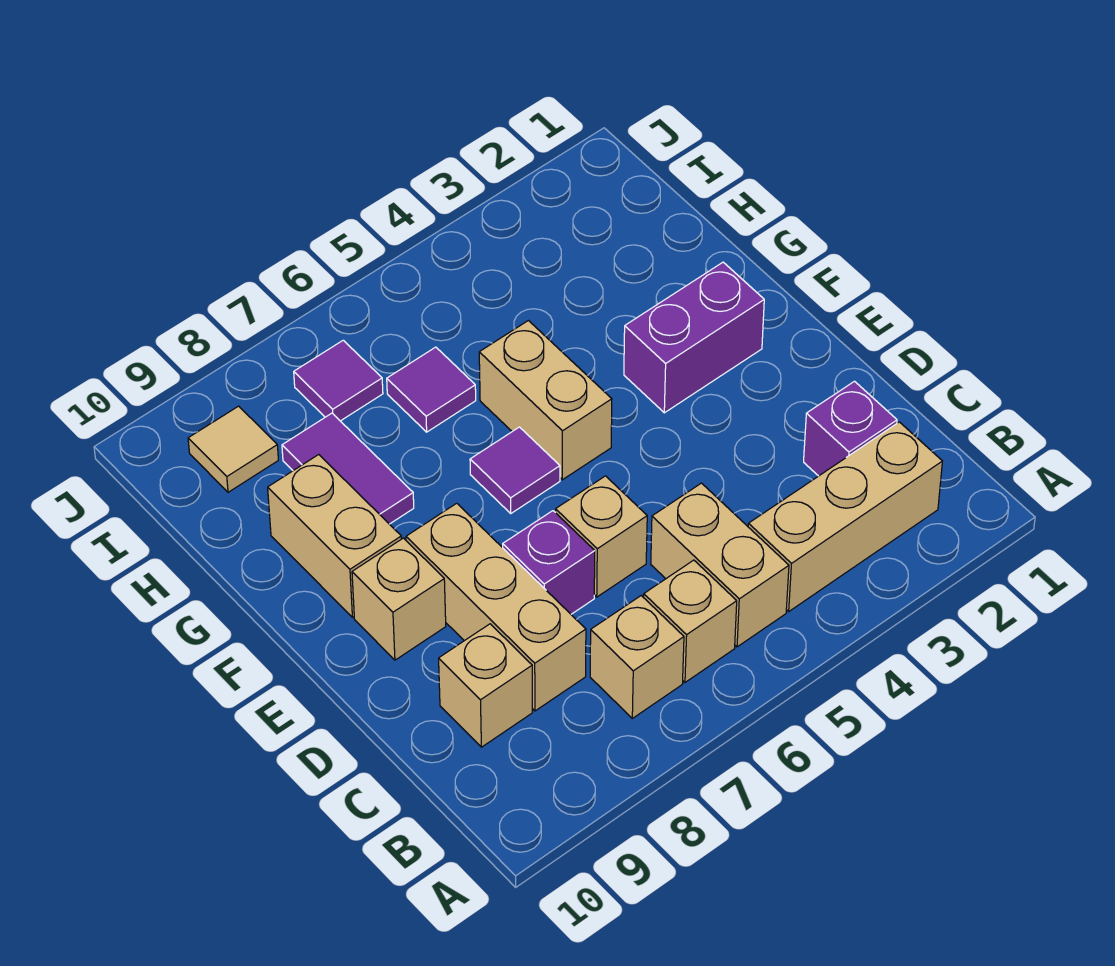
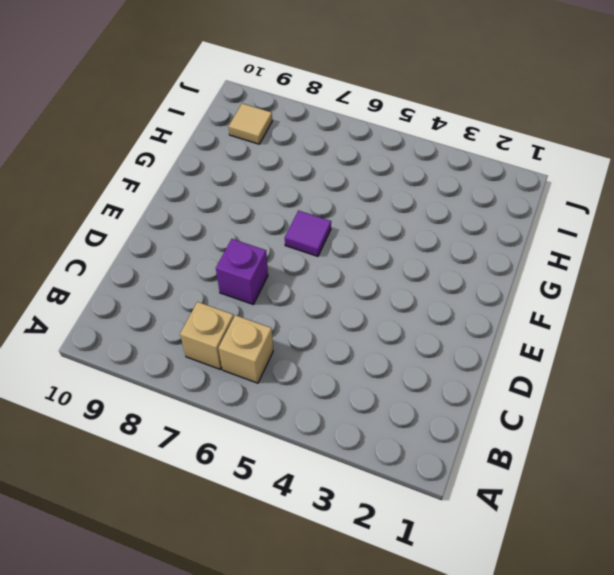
none -> tan 1x3 brick [748,422,942,611]
none -> tan 1x2 brick [651,483,789,647]
none -> purple 1x1 brick [804,381,897,476]

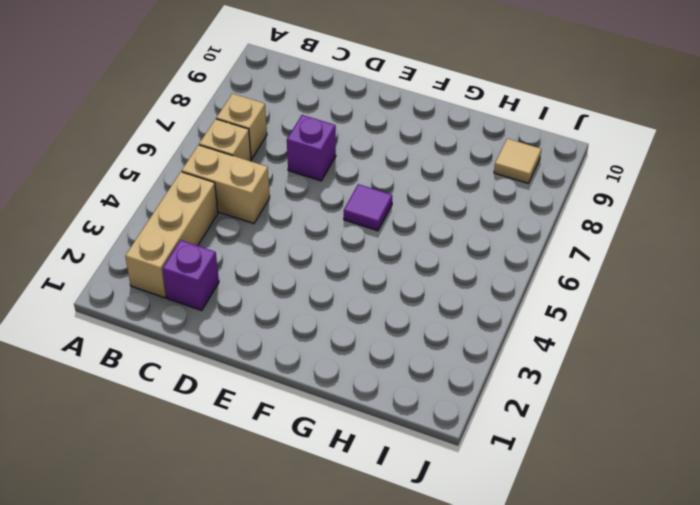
none -> tan 1x3 brick [406,503,586,711]
none -> tan 1x1 brick [439,624,532,747]
none -> tan 1x1 brick [556,476,647,597]

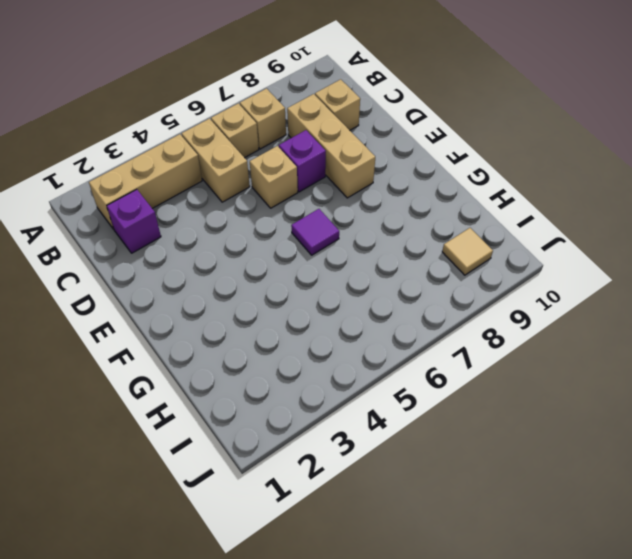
none -> tan 1x1 brick [352,538,446,660]
none -> purple 1x2 brick [624,262,764,413]
none -> tan 1x2 brick [479,321,612,480]

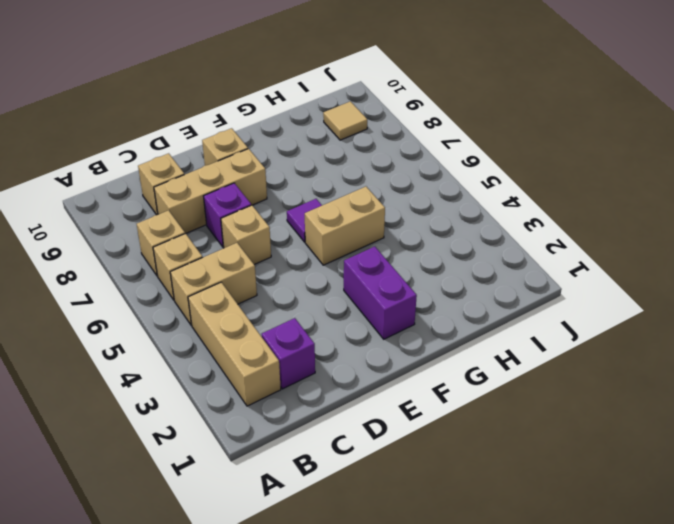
none -> tan 1x2 brick [268,455,401,617]
none -> purple 1x2 tile [282,413,414,524]
none -> purple 1x1 tile [387,347,476,432]

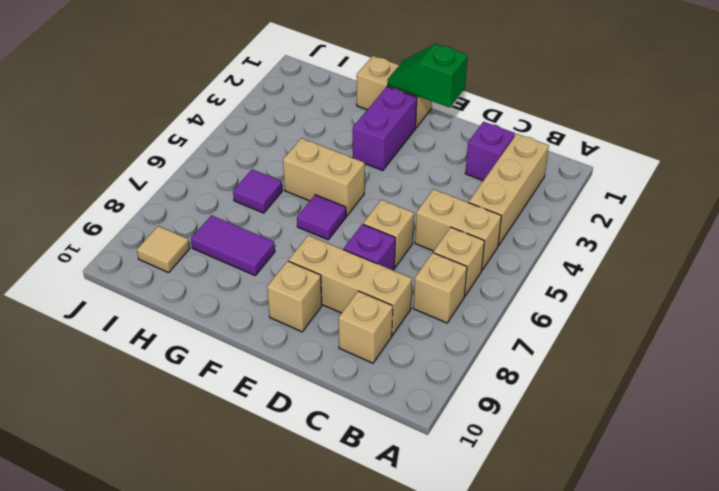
green 1x2 slope [388,44,468,108] -> none
tan 1x2 brick [357,56,432,128] -> tan 1x2 brick moved to [268,455,401,617]
none -> purple 1x1 tile [294,340,383,421]

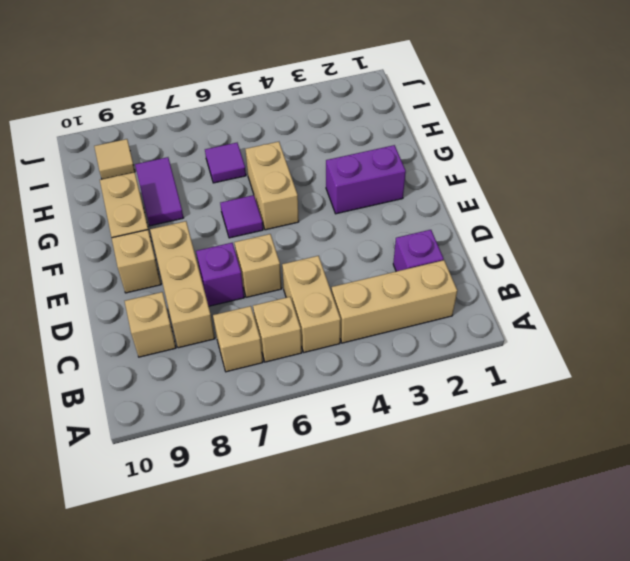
none -> purple 1x1 tile [294,340,383,421]

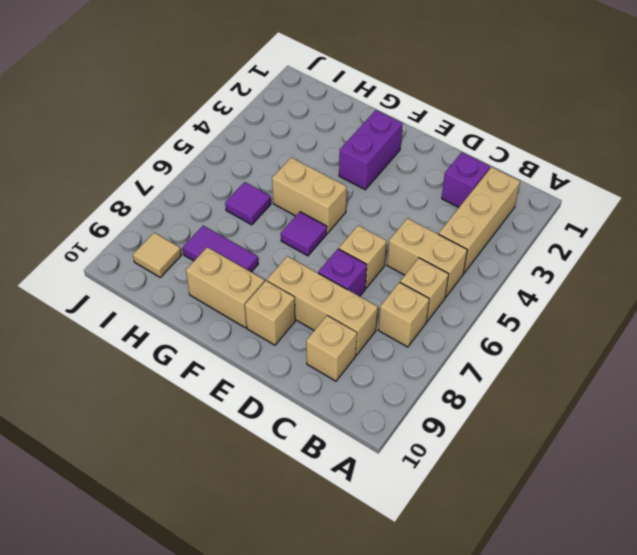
none -> purple 1x1 tile [294,340,383,421]

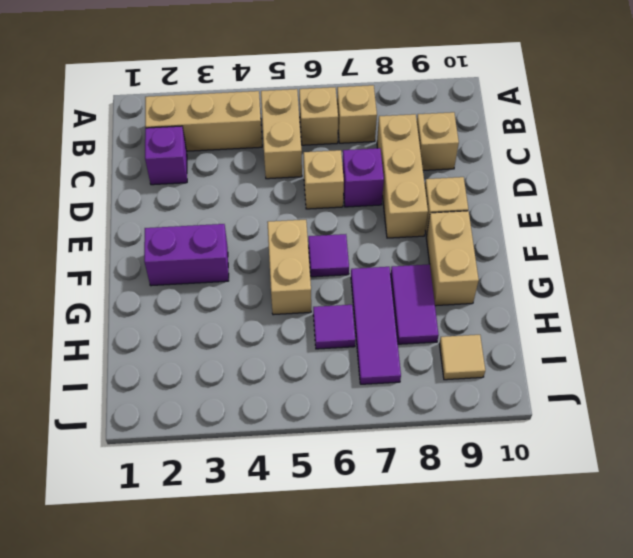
purple 1x3 tile [351,267,401,384] -> purple 1x1 tile [294,340,383,421]

